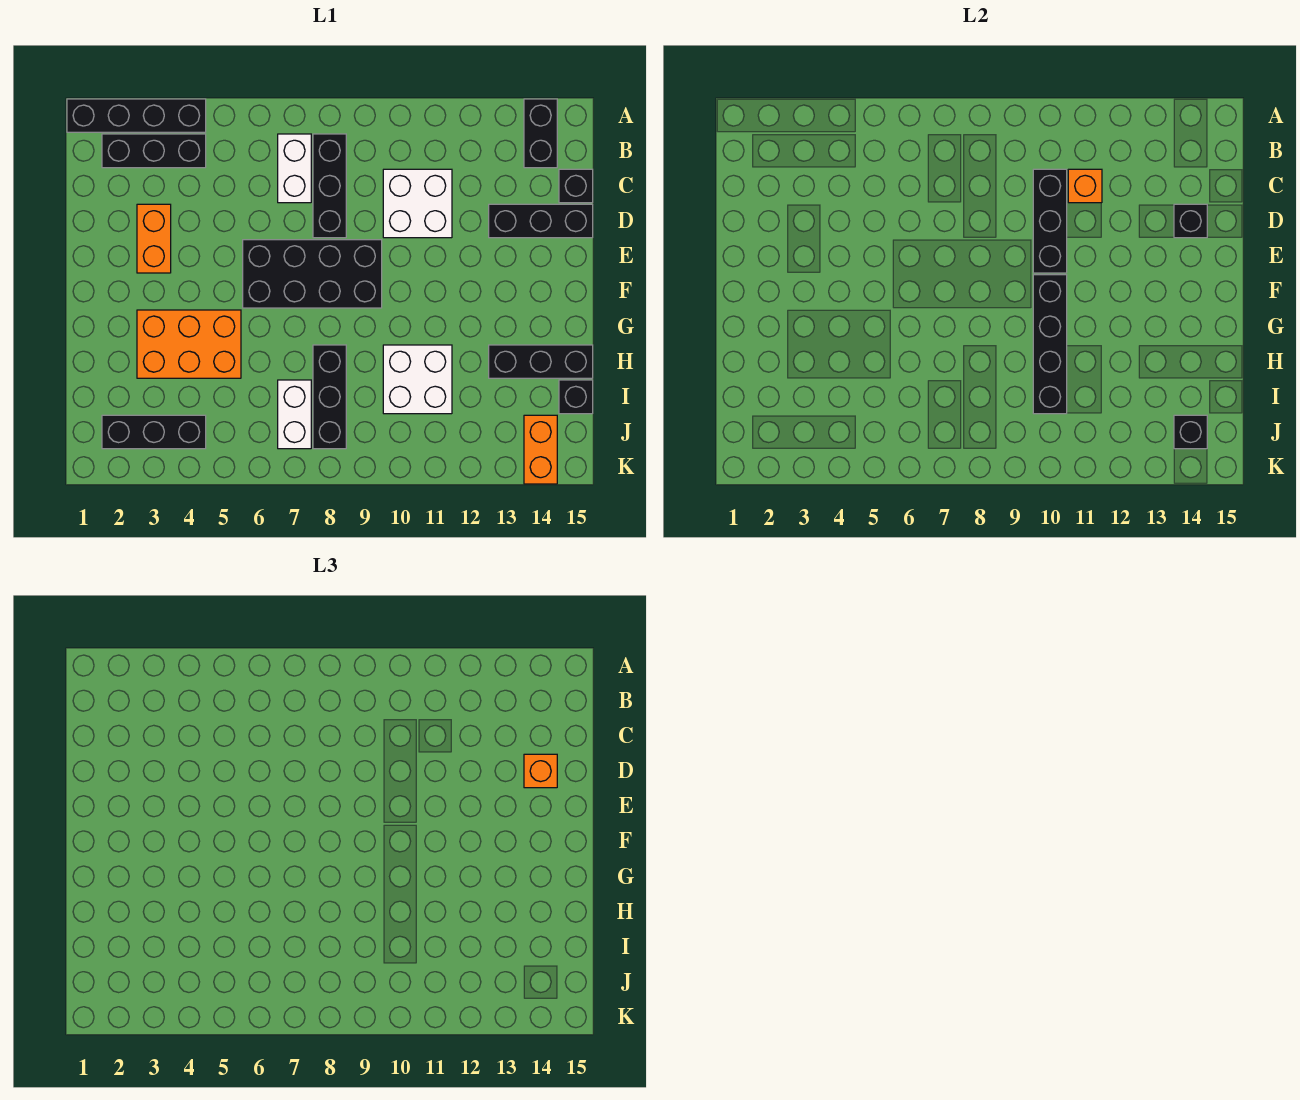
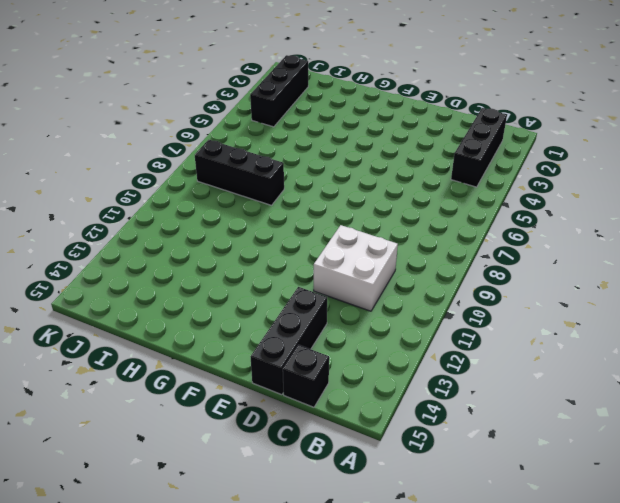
none -> black 1x4 brick [67,99,206,132]
none -> black 1x2 brick [524,99,557,168]
none -> white 1x2 brick [278,134,311,203]

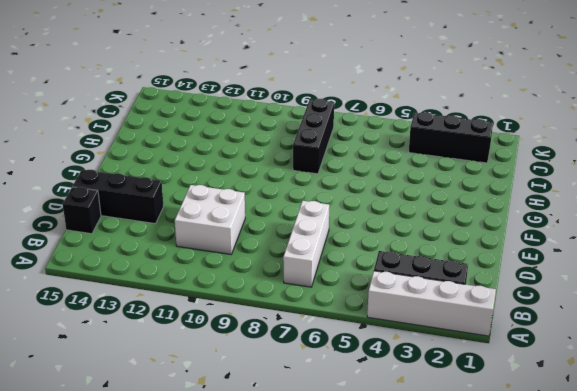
white 1x4 brick [367,271,496,336] -> black 1x4 brick [67,99,206,132]
white 1x3 brick [283,201,329,287] -> white 1x2 brick [278,134,311,203]
none -> black 1x2 brick [524,99,557,168]
none -> black 1x3 brick [313,134,346,238]
none -> orange 1x2 brick [137,204,171,273]

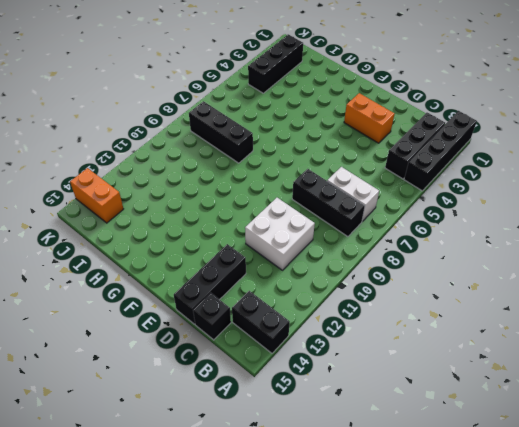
none -> black 2x4 brick [243,240,382,308]
none -> orange 2x3 brick [137,310,241,378]
none -> white 2x2 brick [383,345,452,414]

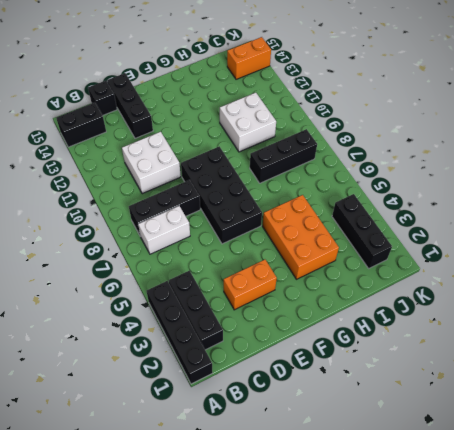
none -> black 1x3 brick [489,345,593,378]
none -> white 1x2 brick [278,380,311,449]
none -> black 1x1 brick [559,380,593,414]

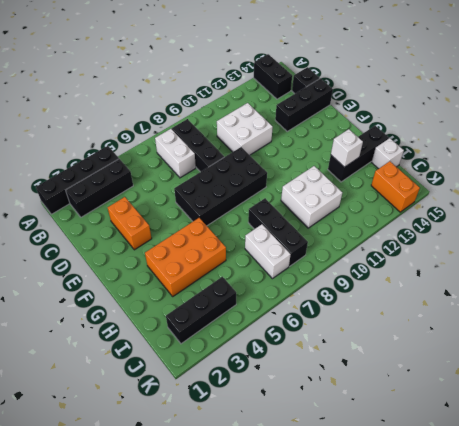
white 1x1 brick [331,129,363,167] -> none
white 1x1 brick [372,138,404,169] -> black 1x1 brick [559,380,593,414]
none -> black 1x3 brick [1033,169,1067,273]
none -> orange 1x1 brick [1068,169,1102,203]
none -> black 1x1 brick [1174,204,1207,238]

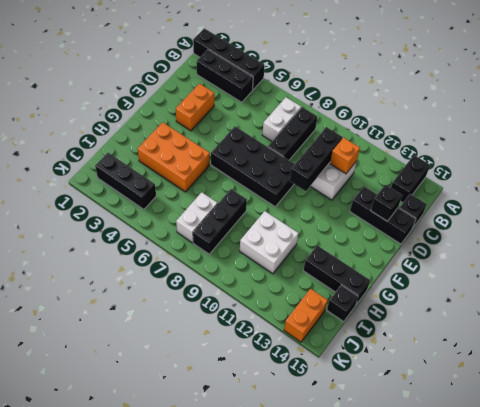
none -> black 1x4 brick [1033,275,1067,414]
none -> black 1x1 brick [1174,415,1207,449]
none -> orange 1x1 brick [524,754,557,788]

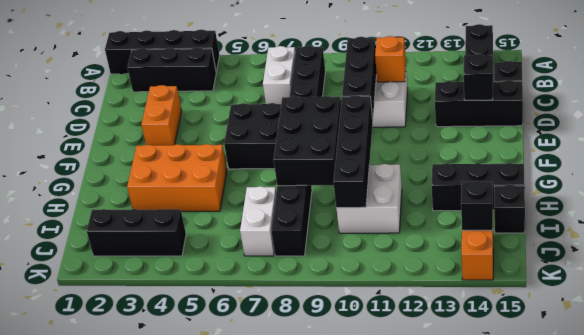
black 2x3 brick [273,96,341,186] -> none
none -> orange 1x1 brick [524,754,557,788]

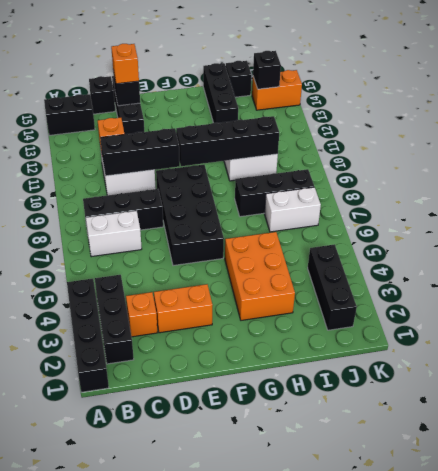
orange 1x1 brick [126,292,158,337] -> none

